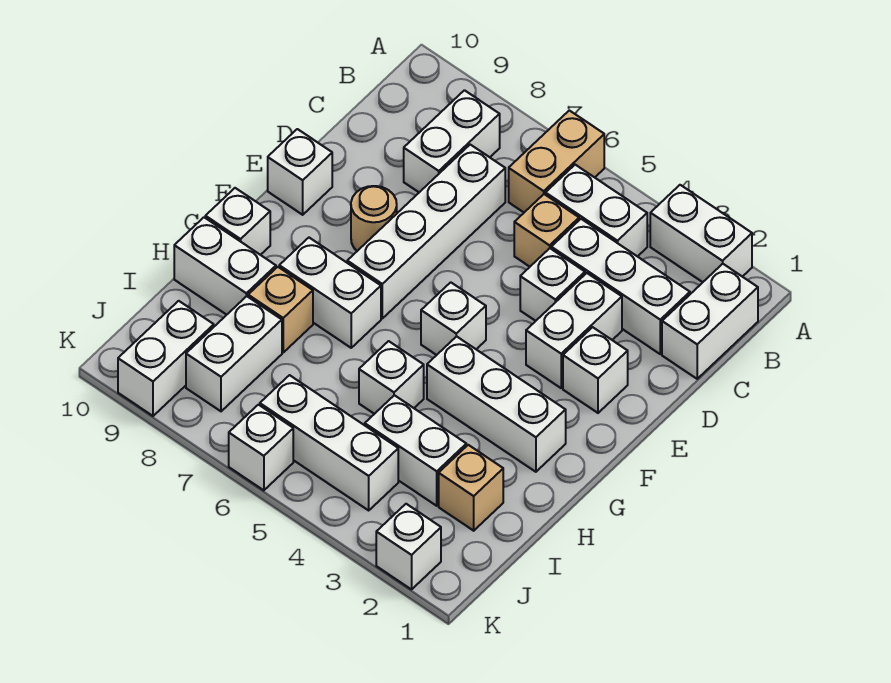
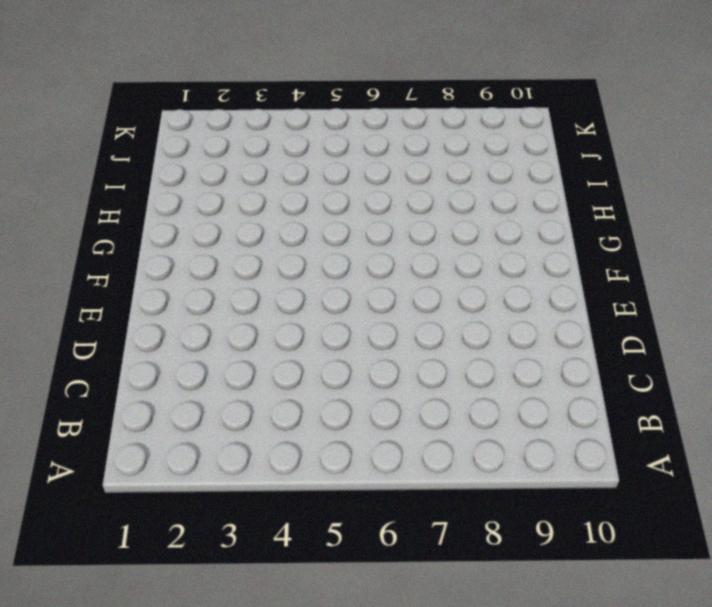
none -> white 1x2 brick [650,185,752,282]
none -> tan 1x2 brick [509,110,604,212]
none -> white 1x2 brick [662,264,758,379]

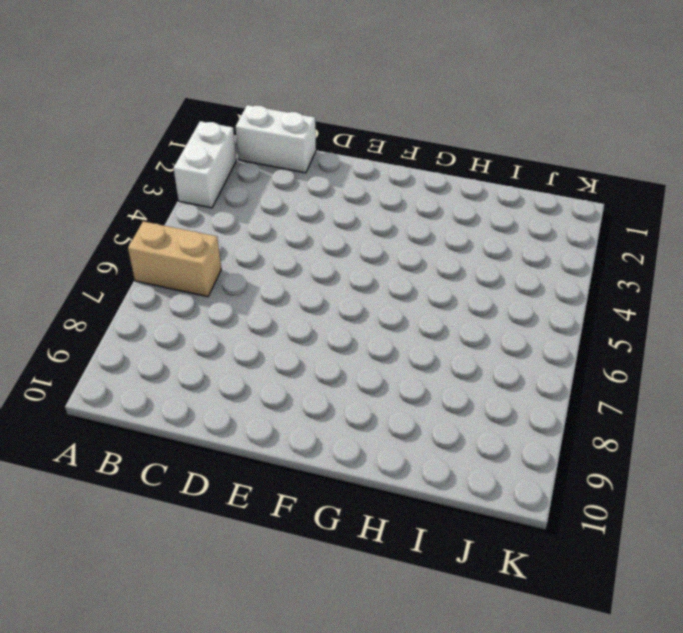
none -> white 1x2 brick [546,165,647,257]
none -> white 1x2 brick [404,90,500,192]
none -> white 1x3 brick [551,219,690,354]

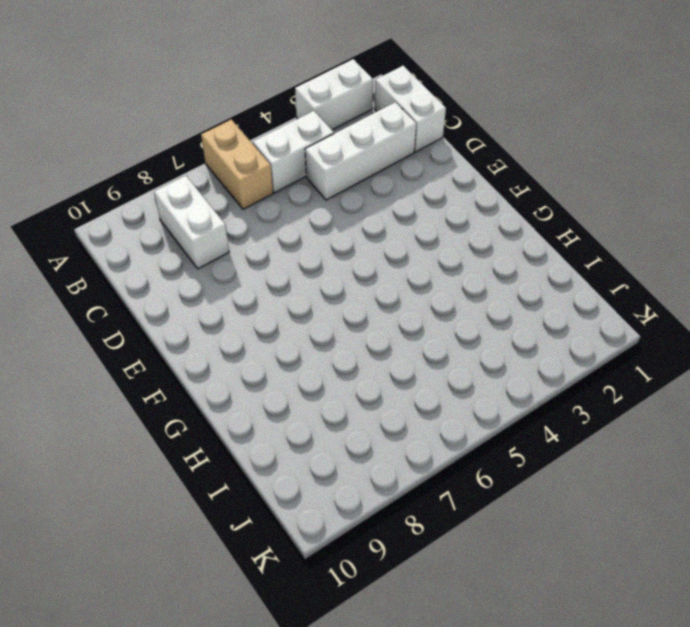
none -> tan 1x1 brick [514,194,579,267]
none -> white 1x4 brick [347,145,505,318]
none -> white 1x2 brick [526,273,622,388]

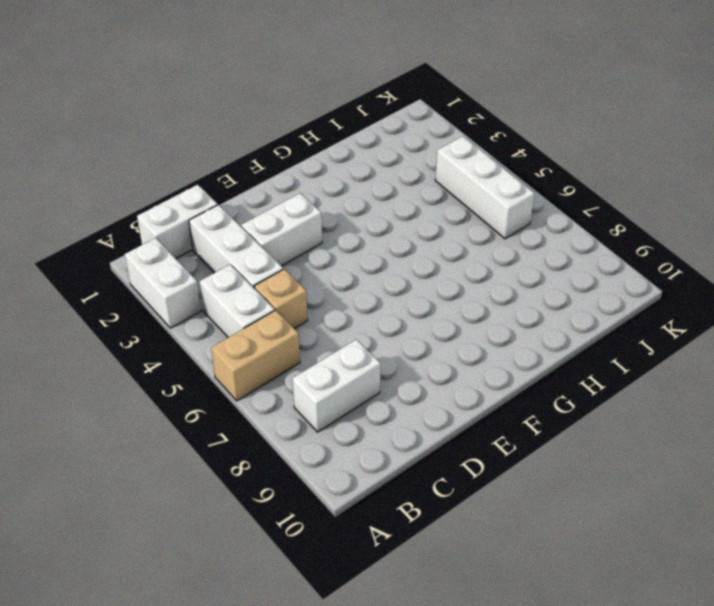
none -> white 1x4 brick [347,145,505,318]
none -> white 1x1 brick [520,248,585,321]
none -> white 1x1 brick [563,327,628,413]

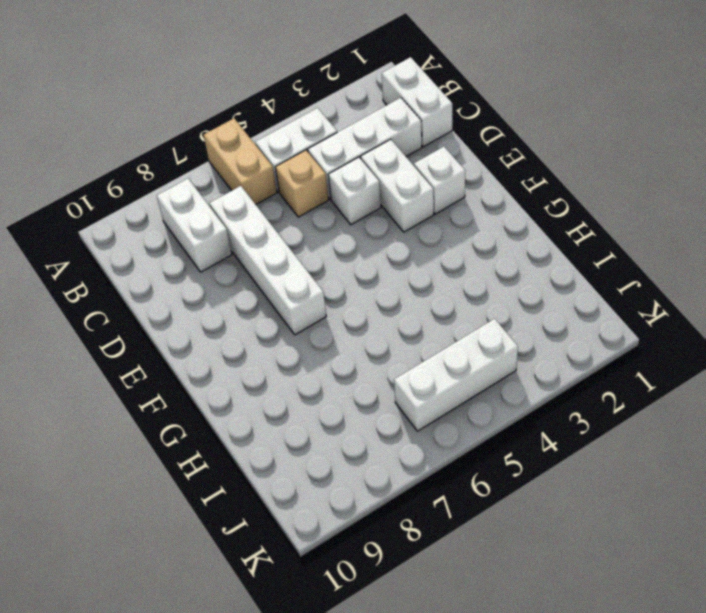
none -> white 1x2 brick [650,185,752,282]
none -> tan 1x1 round brick [351,186,397,251]
none -> white 1x1 brick [268,129,332,215]

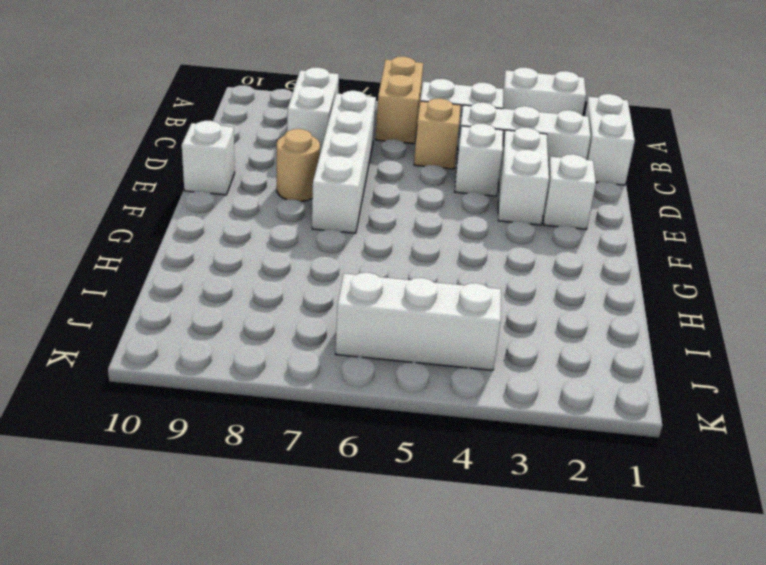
none -> white 1x1 brick [421,282,486,355]
none -> white 1x3 brick [427,336,566,472]
none -> white 1x2 brick [279,238,381,348]

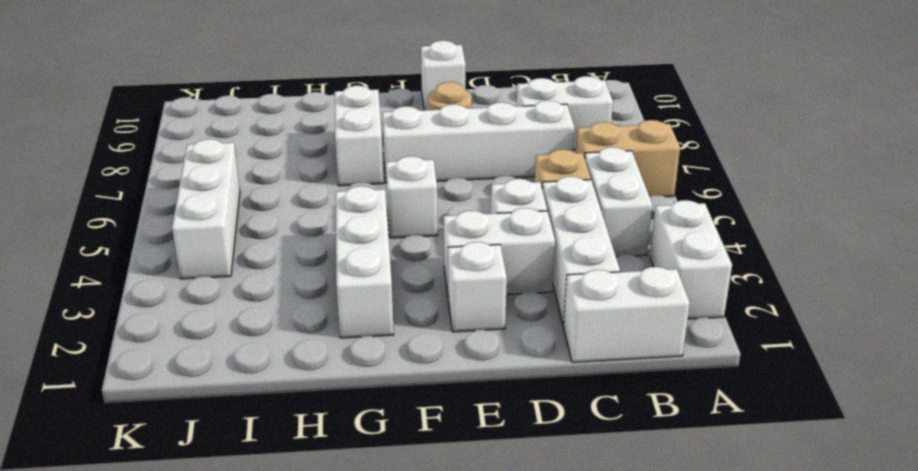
none -> white 1x1 brick [205,188,270,255]
none -> white 1x1 brick [359,341,424,414]
none -> tan 1x1 brick [248,267,313,352]

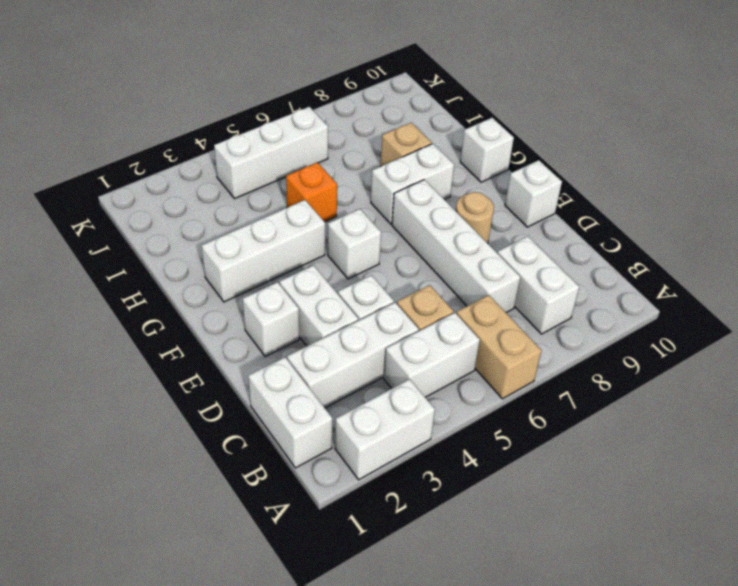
orange 1x1 brick [286,163,337,222] -> white 1x1 brick [359,341,424,414]
none -> white 1x2 brick [174,217,276,315]
none -> tan 1x1 brick [439,445,503,531]
none -> white 1x2 brick [365,395,466,506]

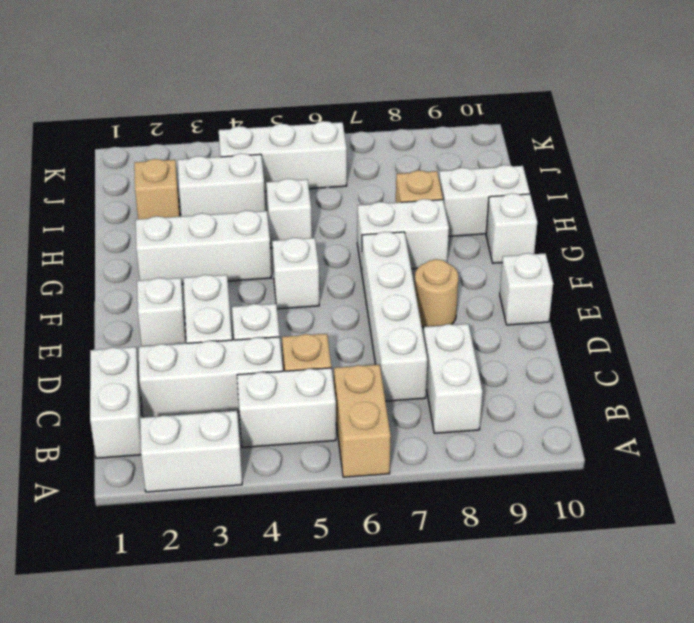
none -> white 1x2 brick [186,296,282,411]
none -> white 1x2 brick [118,301,214,416]
none -> white 1x1 brick [376,504,441,589]

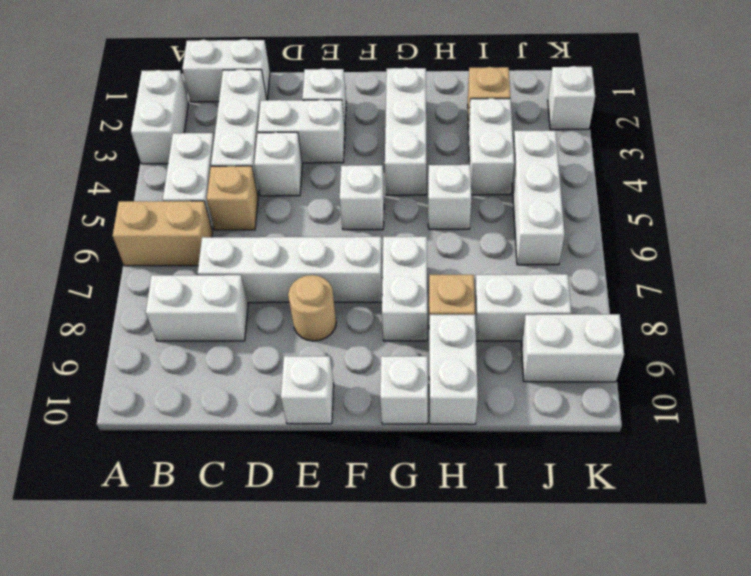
none -> white 1x1 brick [229,405,293,490]

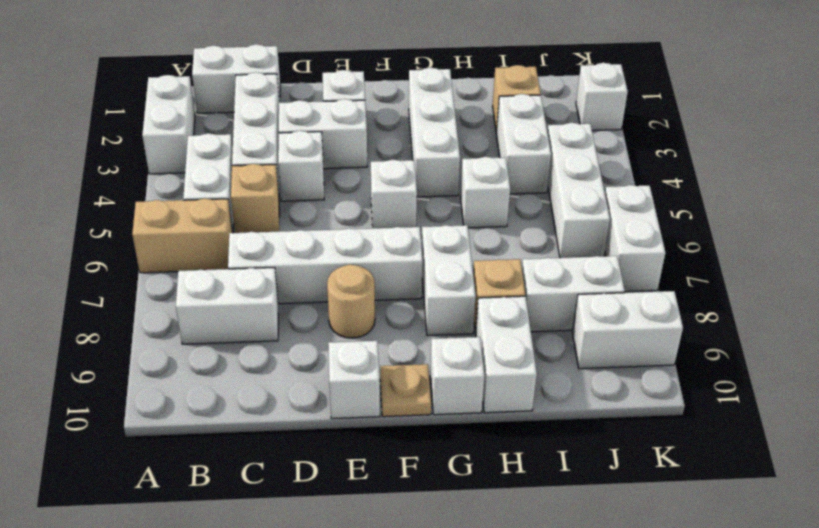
tan 1x1 plate [380,364,431,417] -> none
white 1x2 brick [605,185,665,292] -> white 1x1 brick [229,405,293,490]

